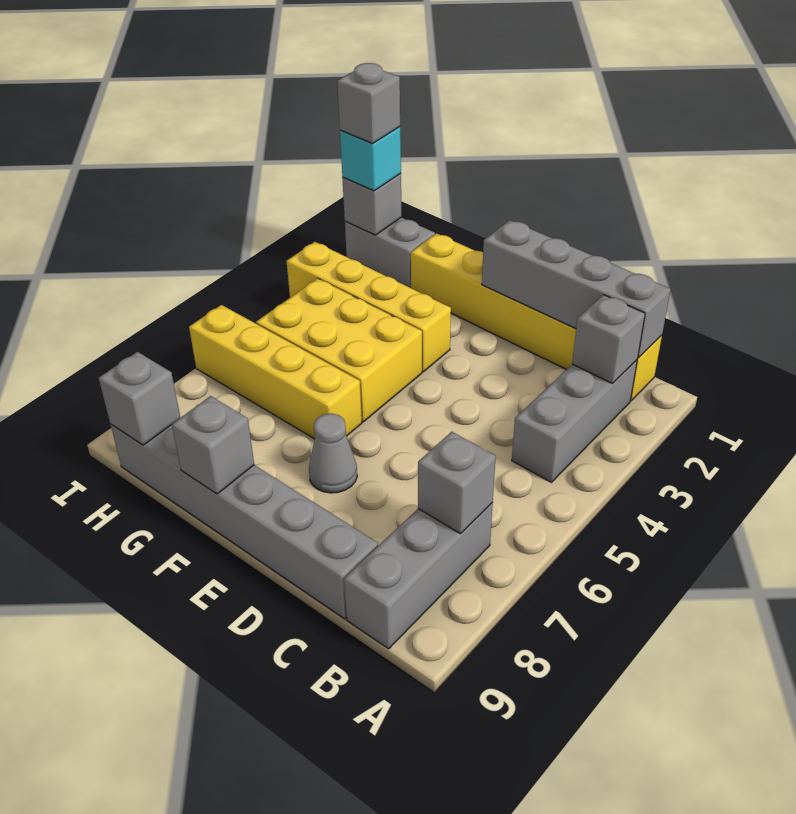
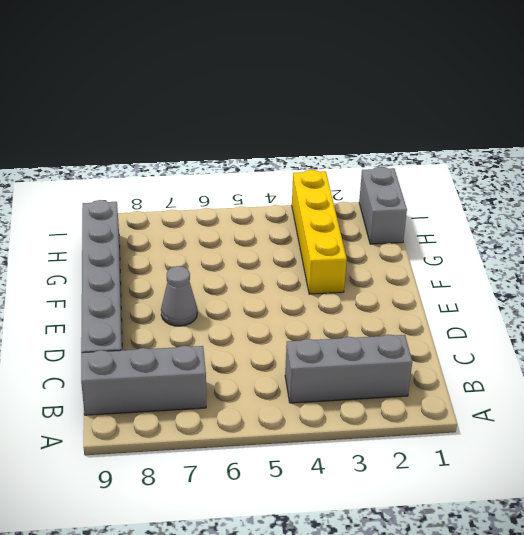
none -> yellow 1x6 brick [411,233,662,401]
none -> yellow 2x3 brick [256,278,422,422]
none -> yellow 1x4 brick [189,305,362,439]

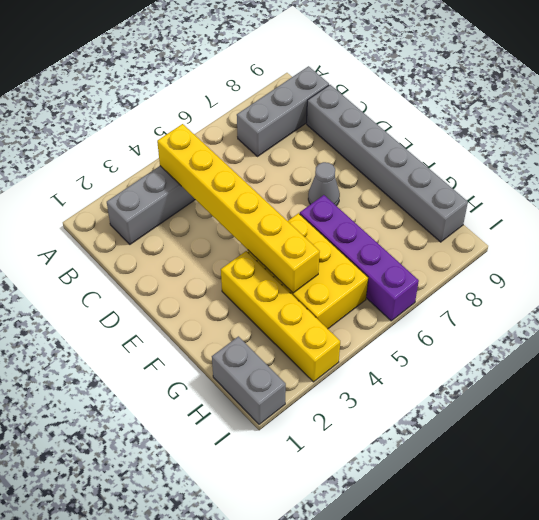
yellow 1x6 brick [157,124,320,293] -> yellow 1x6 brick moved to [411,233,662,401]
purple 1x4 brick [300,195,419,321] -> yellow 1x4 brick [189,305,362,439]
none -> grey 1x4 brick [482,220,671,358]
none -> grey 1x1 brick [572,295,645,383]
none -> grey 1x1 brick [418,432,496,534]

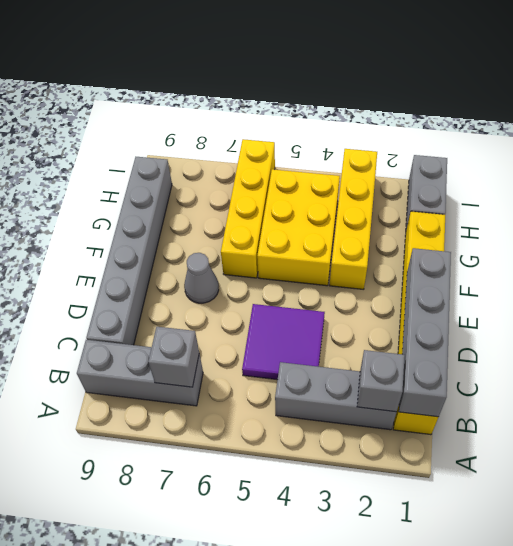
purple 2x2 tile [242,304,325,380] -> none
none -> grey 1x1 brick [172,396,254,494]
none -> grey 1x1 brick [99,352,180,445]
none -> grey 1x1 brick [342,174,402,235]

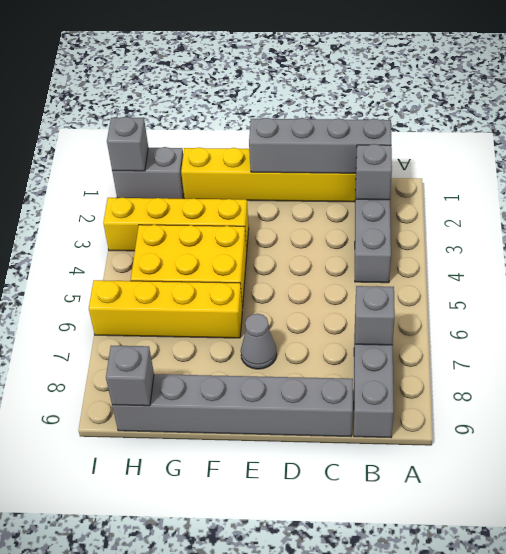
none -> grey 1x1 brick [172,396,254,494]
none -> cyan 1x1 brick [340,127,401,191]
none -> grey 1x1 brick [337,63,400,143]

